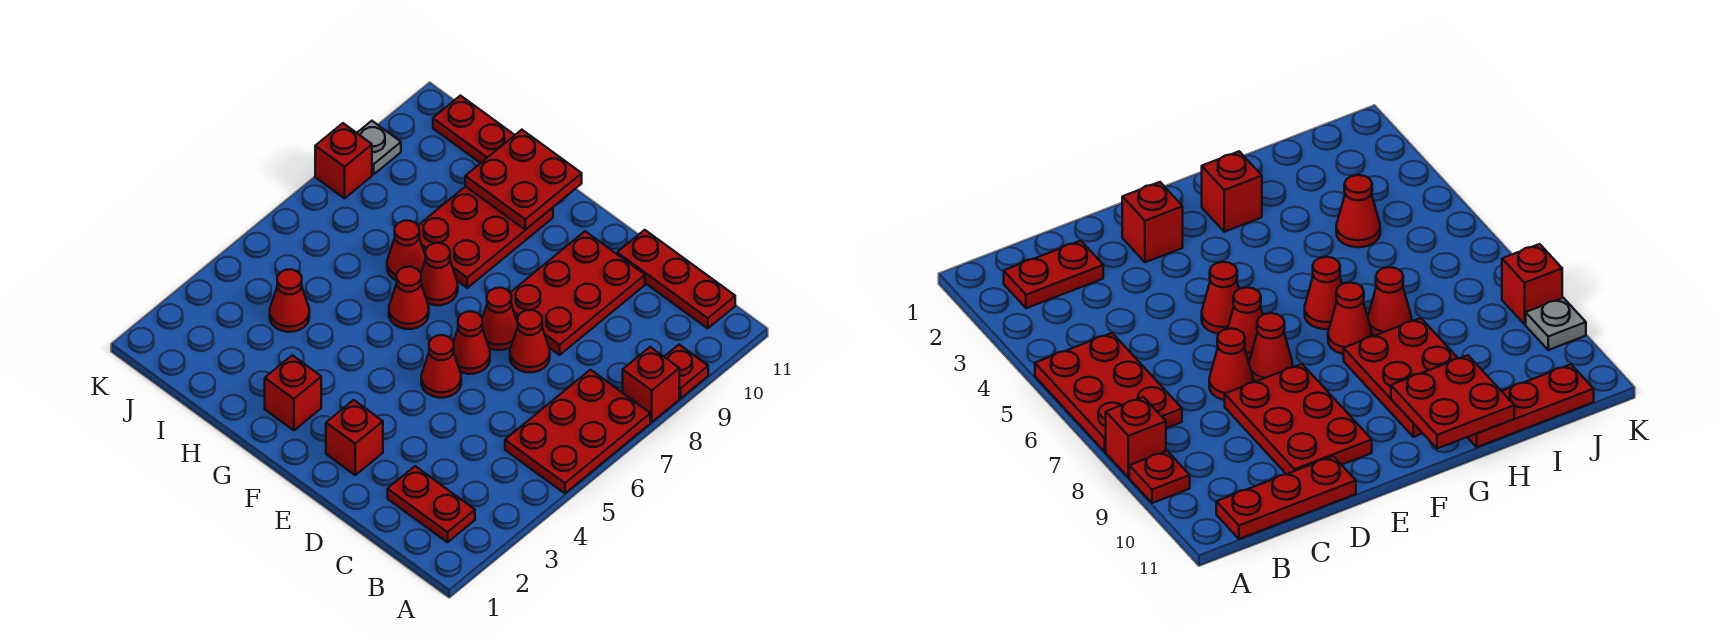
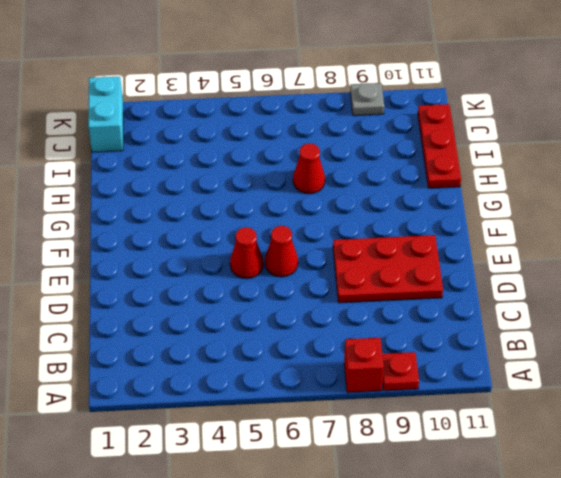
cyan 1x2 brick [88,77,123,152] -> none
none -> red 2x3 plate [505,370,650,493]
none -> red 1x2 plate [388,466,475,542]
none -> red 1x3 plate [617,230,735,328]

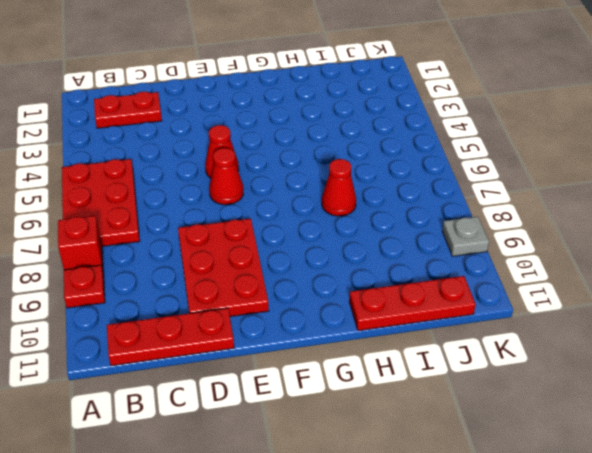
none -> red 1x1 cone [510,310,550,372]
none -> red 1x1 brick [326,400,383,475]
none -> red 1x1 cone [482,288,518,350]

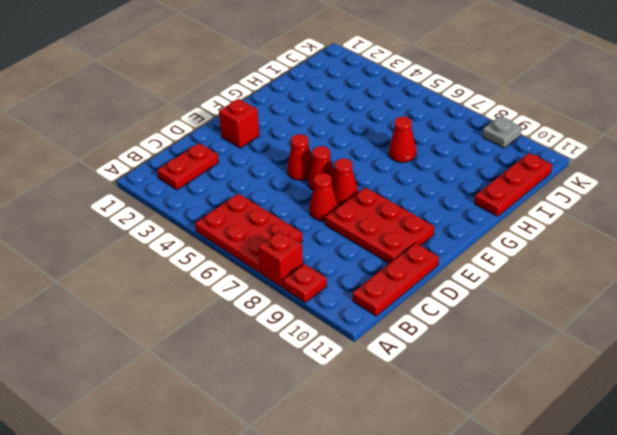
none -> red 1x1 brick [265,355,321,430]
none -> red 1x1 cone [389,267,429,329]
none -> red 1x1 cone [421,243,458,305]

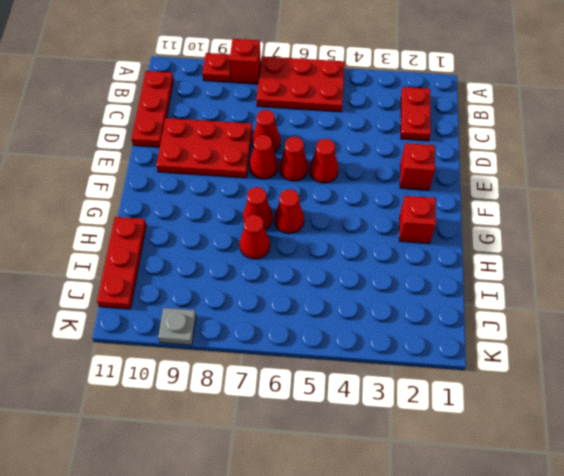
none -> red 2x3 plate [418,186,553,288]
none -> red 1x1 cone [270,270,309,332]
none -> red 1x1 brick [315,123,372,198]

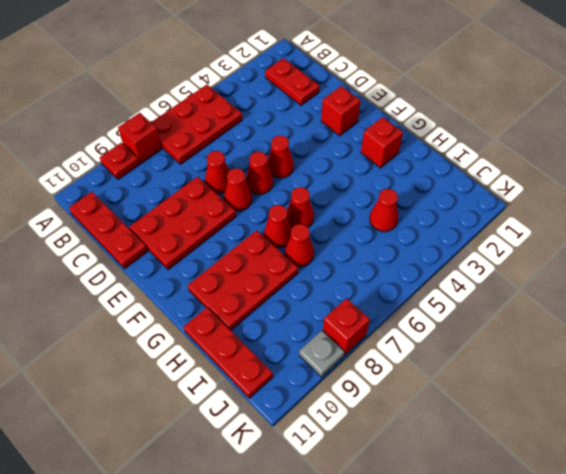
none -> red 2x2 plate [465,130,582,230]

